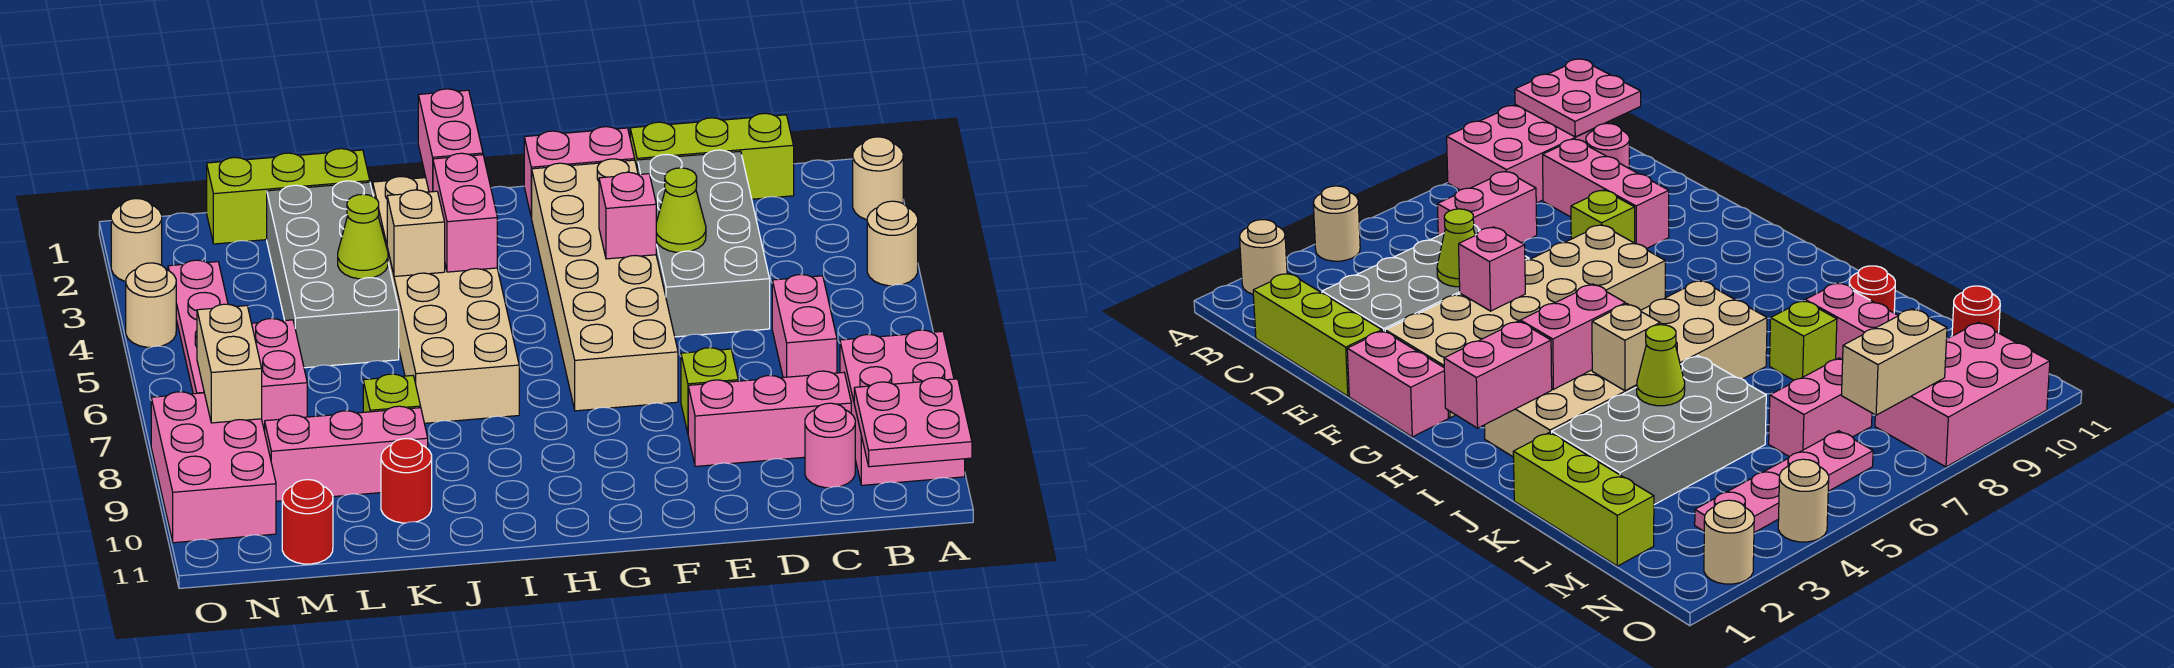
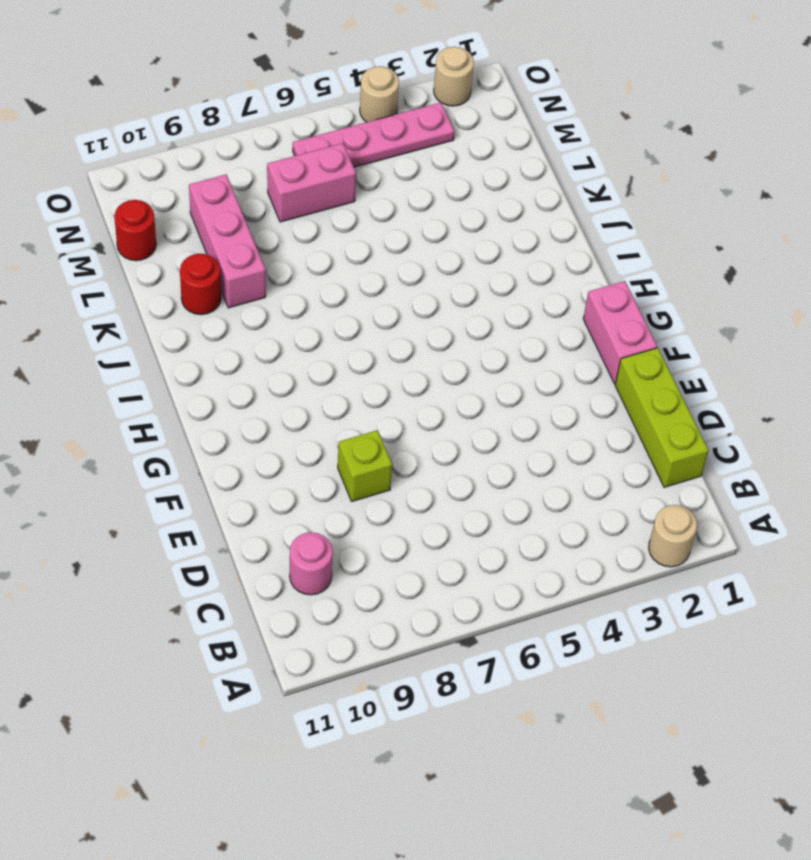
none -> tan 1x1 round brick [867,201,918,286]
none -> pink 2x3 brick [840,330,965,485]
none -> pink 1x2 brick [772,274,837,377]
none -> pink 1x3 brick [688,371,851,466]

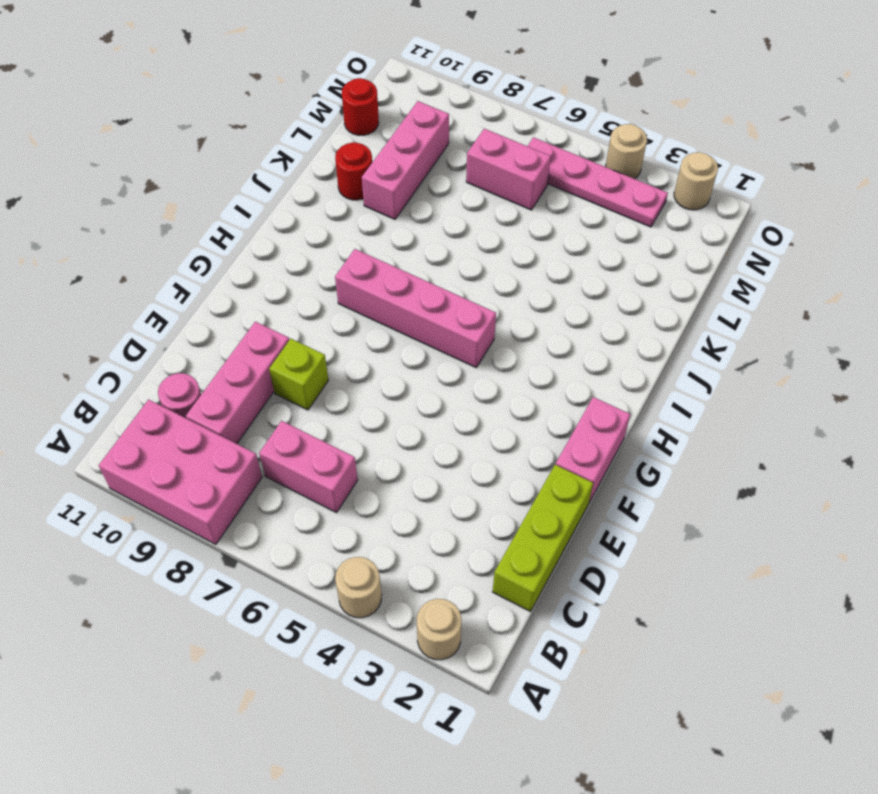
pink 1x4 brick [335,249,496,367] -> none
none -> grey 2x4 brick [638,150,770,337]
none -> tan 2x6 brick [531,159,678,411]
none -> tan 2x6 brick [373,177,519,423]
none -> lime 1x3 brick [207,149,370,244]

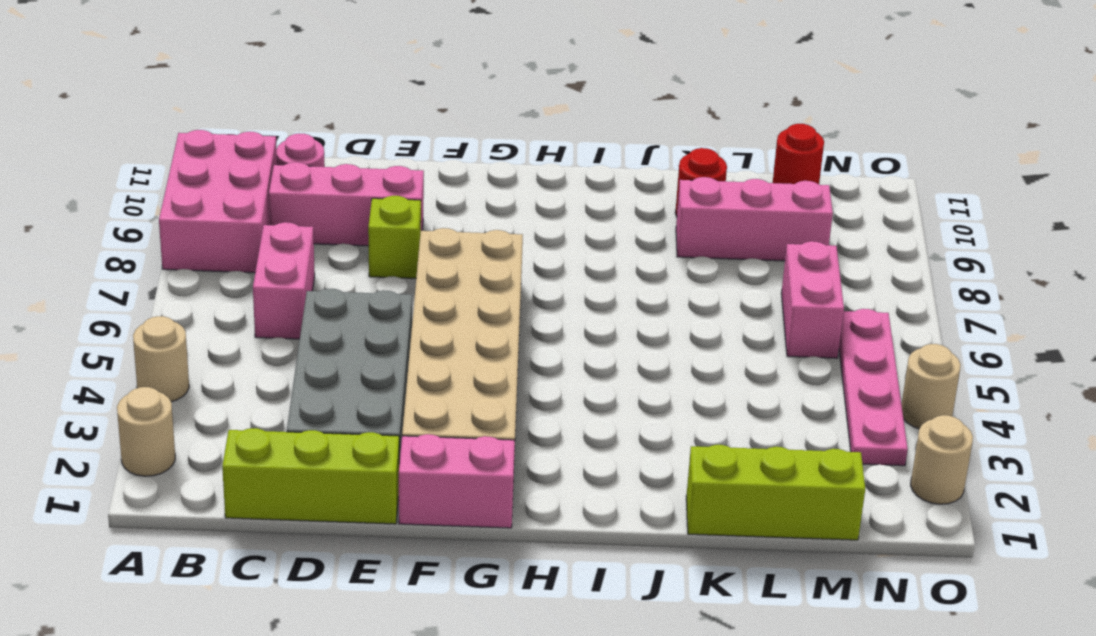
none -> tan 2x6 brick [373,177,519,423]
none -> grey 2x4 brick [267,181,399,368]
none -> lime 1x1 brick [363,374,421,412]
none -> pink 2x3 brick [151,392,276,543]

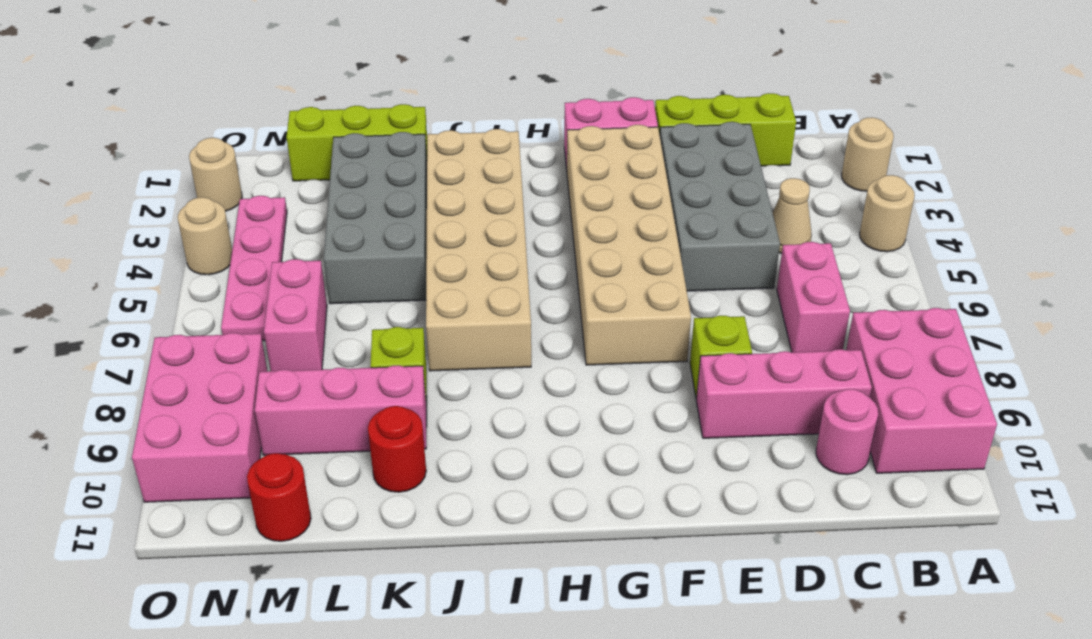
tan 1x1 cone [773,178,812,254] -> none
none -> pink 2x2 plate [854,378,972,467]
none -> lime 1x1 cone [656,168,706,252]
none -> pink 1x1 brick [599,172,656,259]
none -> pink 1x2 brick [418,89,483,192]

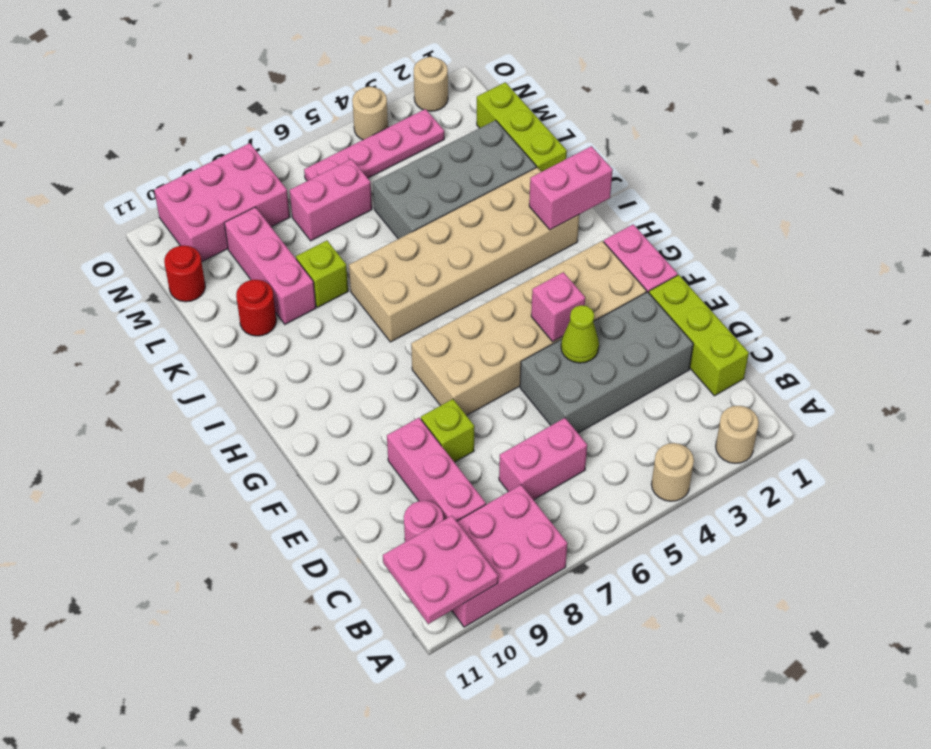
none -> pink 1x2 brick [433,153,497,272]
none -> tan 1x1 brick [387,190,445,277]
none -> lime 1x1 cone [338,194,388,279]
none -> tan 1x2 brick [197,304,262,423]

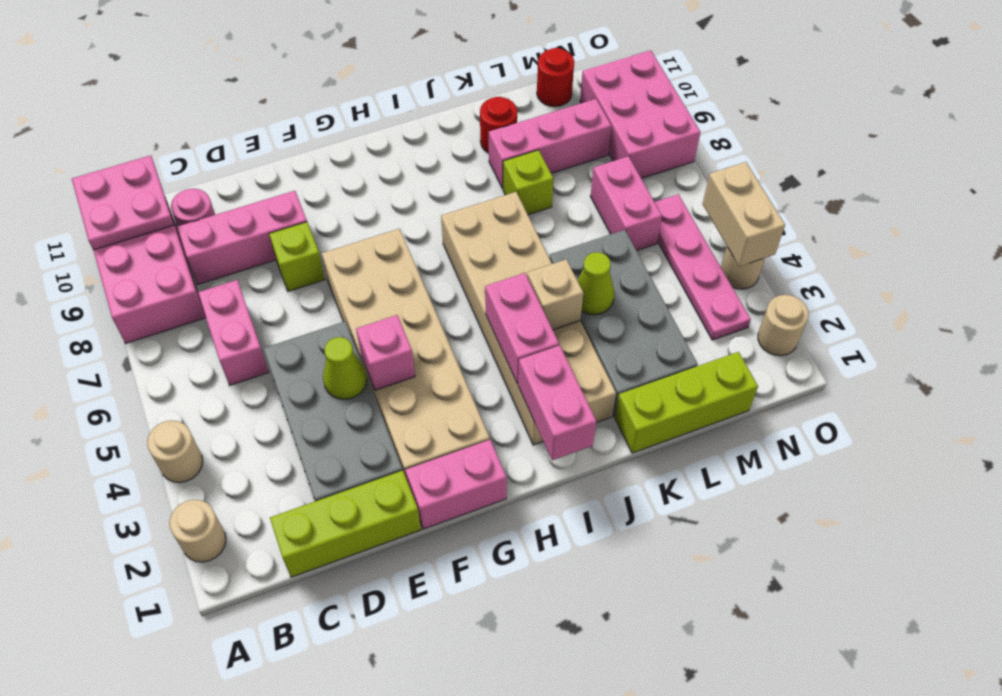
tan 1x2 brick [703,162,785,266] -> tan 1x2 brick moved to [197,304,262,423]

